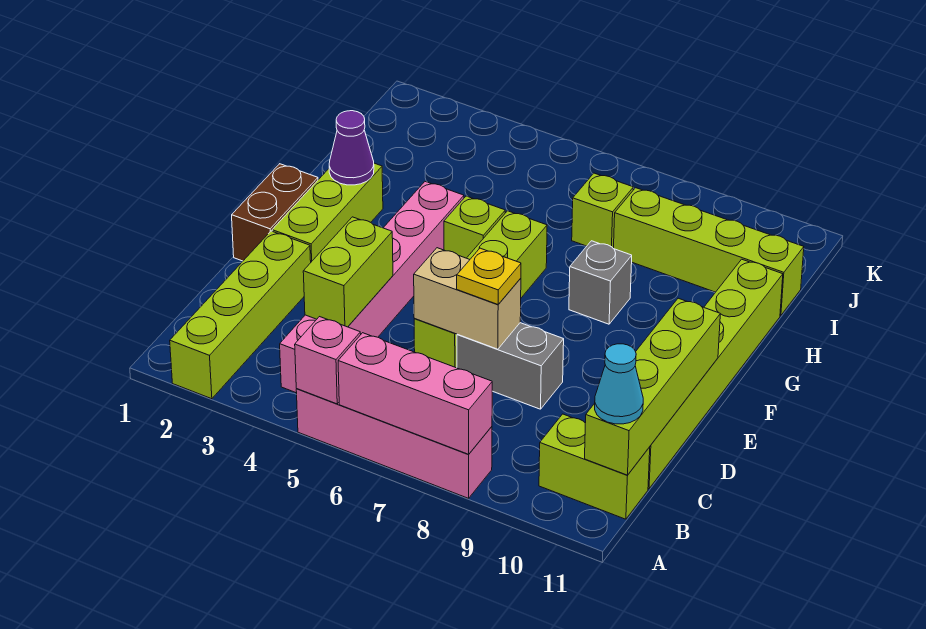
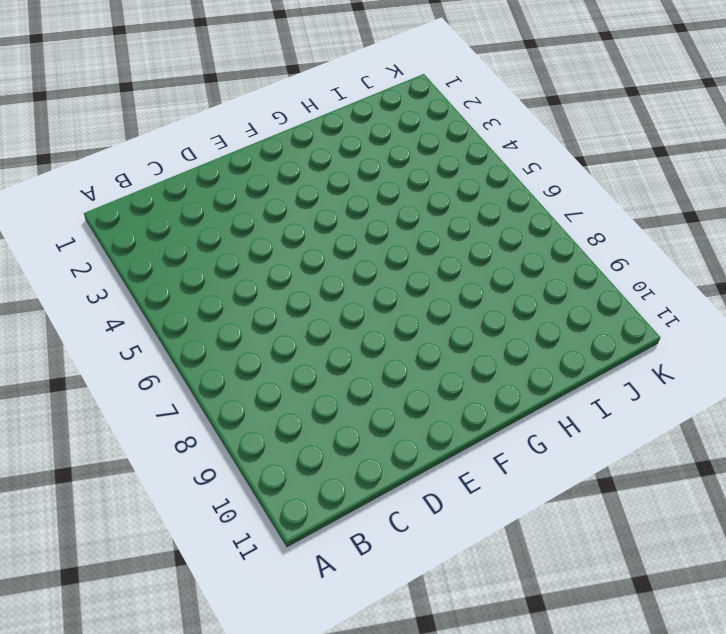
none -> lime 1x4 brick [170,231,311,399]
none -> pink 1x4 brick [296,389,492,498]
none -> pink 1x6 brick [280,182,464,393]

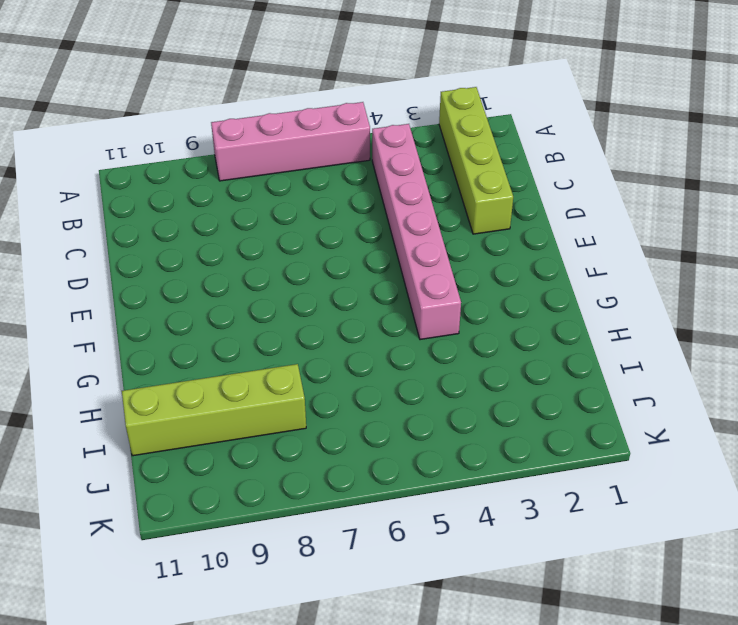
none -> lime 1x2 brick [539,414,650,519]
none -> lime 1x6 brick [648,259,783,489]
none -> lime 1x4 brick [414,211,547,368]

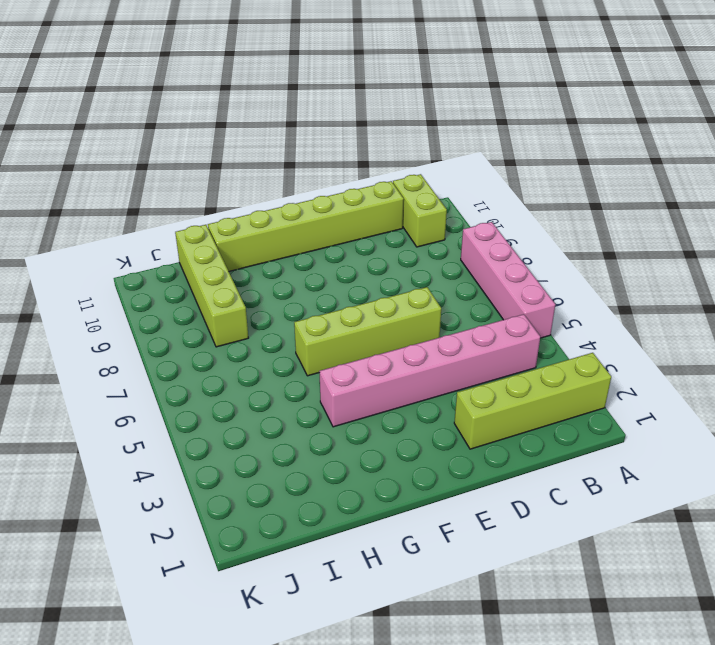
none -> grey 1x2 brick [457,323,564,409]
none -> brown 1x2 brick [232,164,318,261]
none -> lime 1x3 brick [272,163,383,262]

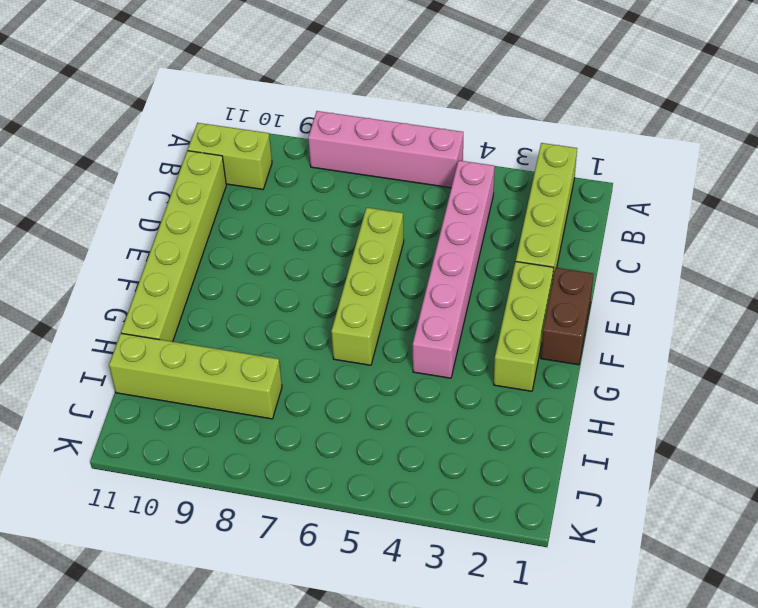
none -> grey 1x2 brick [457,323,564,409]
none -> lime 1x1 brick [444,196,505,258]
none -> grey 1x1 brick [569,241,632,324]

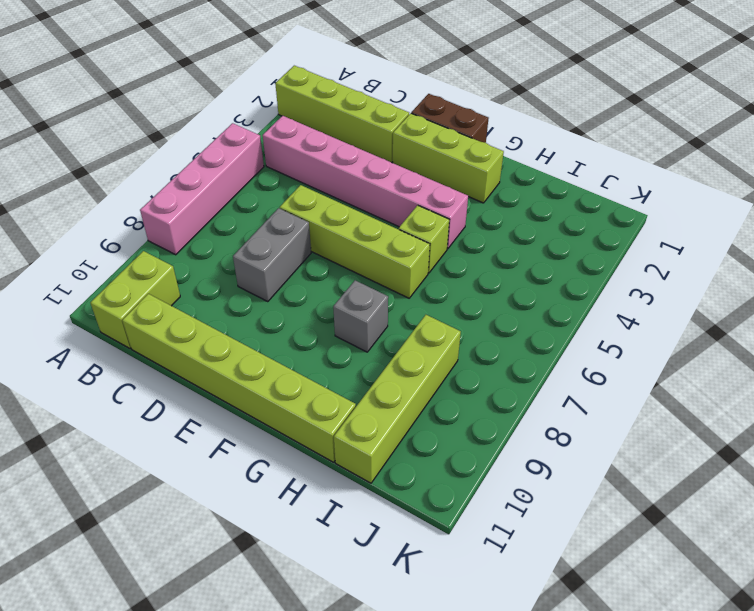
none -> lime 1x1 brick [572,173,633,249]
none -> pink 1x1 brick [295,317,361,404]
none -> pink 1x3 brick [338,333,492,454]

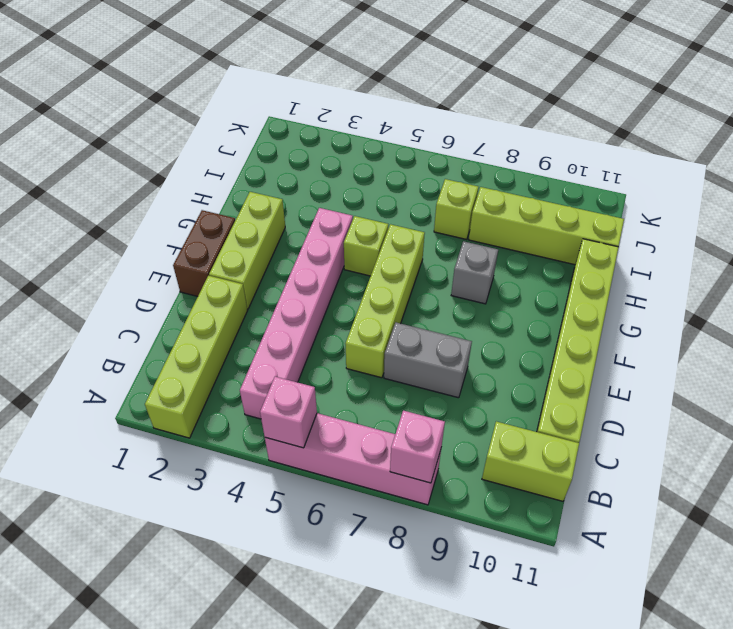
pink 1x1 brick [390,411,445,483] -> pink 1x3 brick [338,333,492,454]
none -> lime 1x4 brick [585,298,720,475]
none -> lime 1x2 brick [303,217,393,327]
none -> tan 1x2 brick [414,248,521,349]

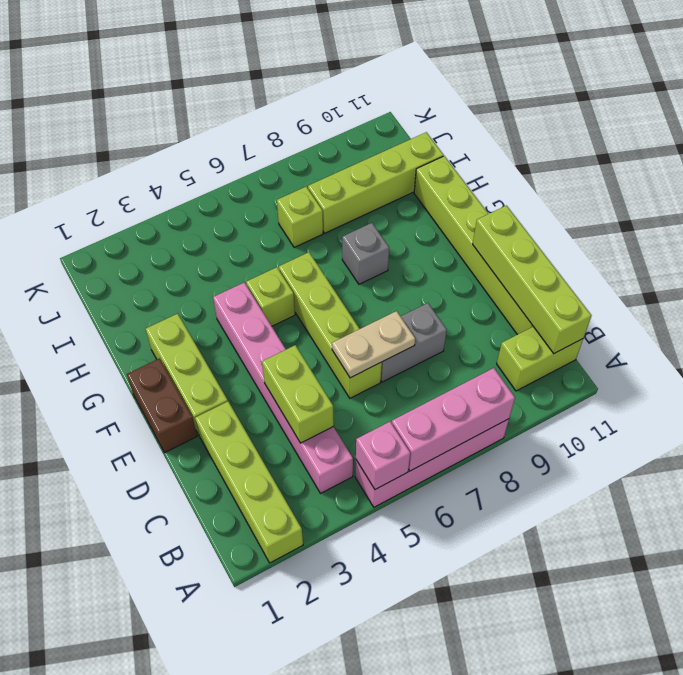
tan 1x2 plate [332,311,415,378] -> tan 1x2 brick [414,248,521,349]
none -> purple 1x1 cone [329,111,374,185]
none -> cyan 1x1 cone [595,344,643,424]
none -> yellow 1x1 plate [457,248,521,304]

